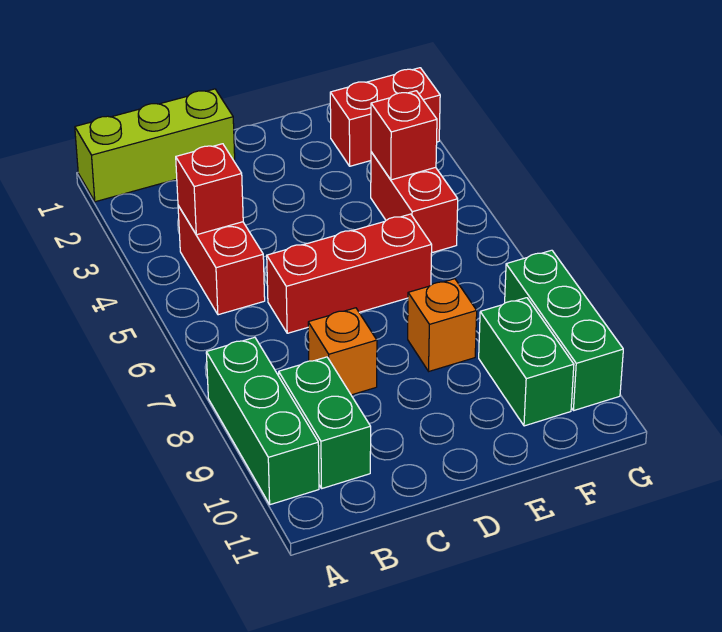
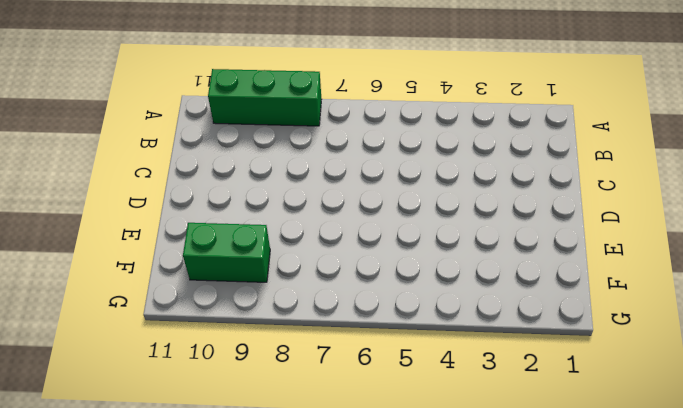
none -> lime 1x3 brick [75,89,235,202]
none -> red 1x2 brick [178,206,265,315]
none -> green 1x2 brick [279,357,371,488]

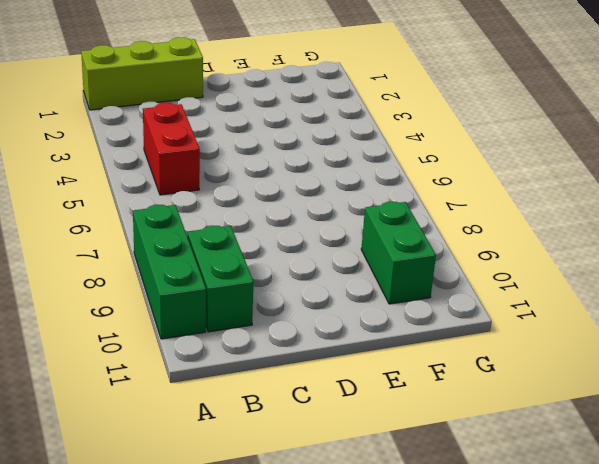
none -> red 1x3 brick [267,214,432,333]
none -> orange 1x1 brick [308,308,377,395]
none -> orange 1x1 brick [408,279,477,371]

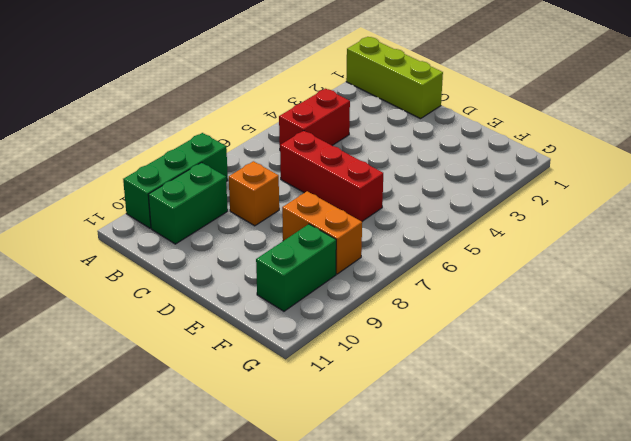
orange 1x2 brick [282,191,362,274] -> orange 1x1 brick [408,279,477,371]
none -> red 1x2 brick [330,68,440,166]
none -> red 1x2 brick [371,152,458,253]
none -> green 1x3 brick [505,250,623,411]

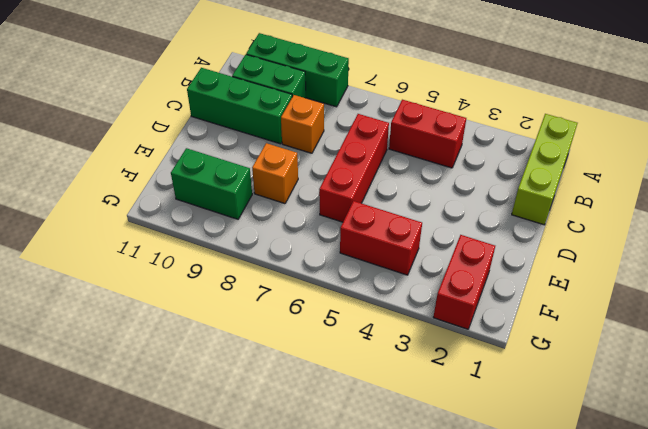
green 1x3 brick [187,68,292,144] -> green 1x3 brick moved to [505,250,623,411]
none -> red 1x1 brick [176,144,243,235]
none -> red 1x1 brick [371,91,437,180]

